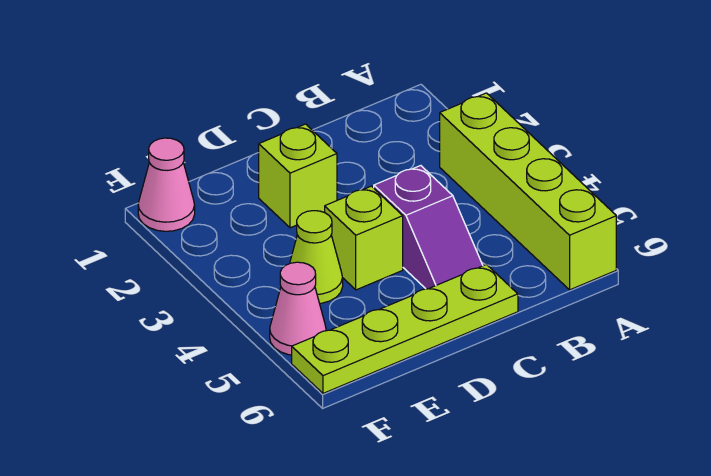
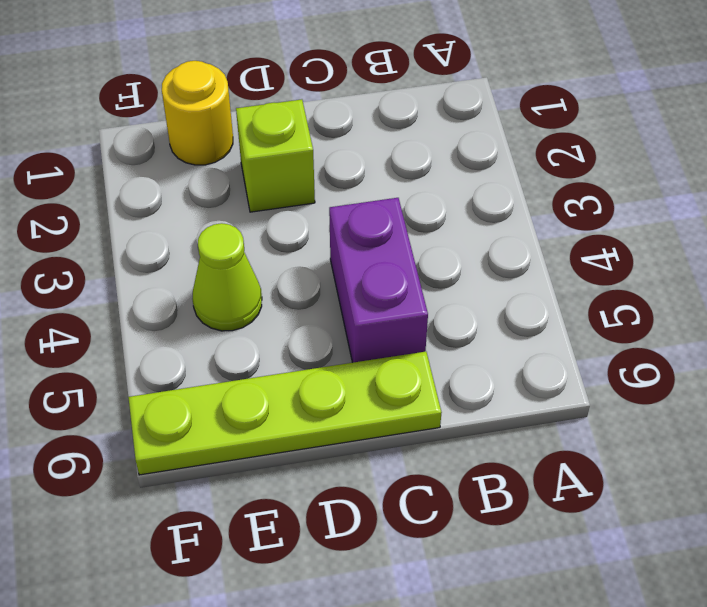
purple 1x2 brick [329,198,428,363] -> purple 1x2 slope [374,166,483,289]
yellow 1x1 round brick [162,61,233,165] -> none
none -> lime 1x4 brick [440,93,616,290]
none -> lime 1x1 brick [325,186,403,290]

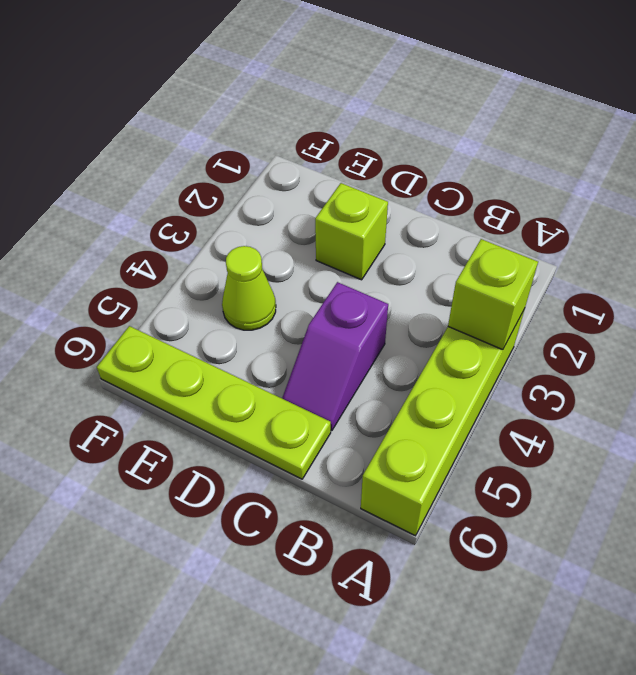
lime 1x1 brick [448,239,538,350] -> lime 1x1 brick moved to [325,186,403,290]
none -> pink 1x1 cone [138,138,195,231]
none -> pink 1x1 cone [270,262,326,355]

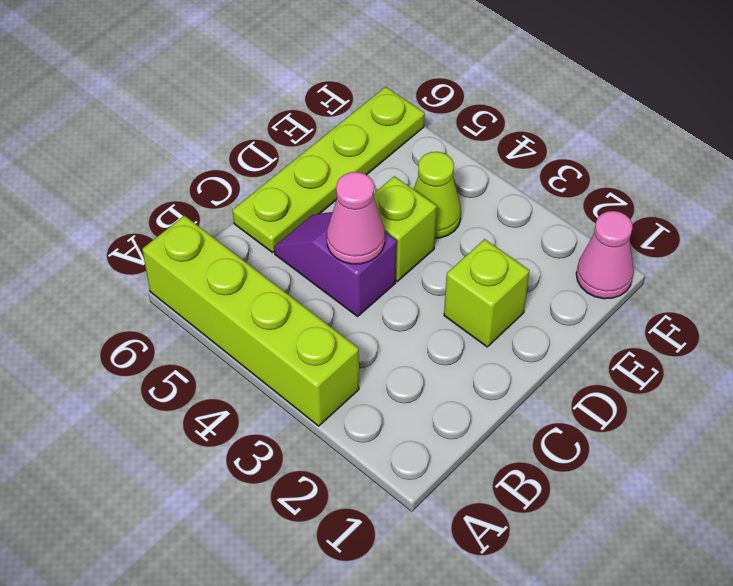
pink 1x1 cone [327,172,385,264] -> pink 1x1 cone moved to [270,262,326,355]

